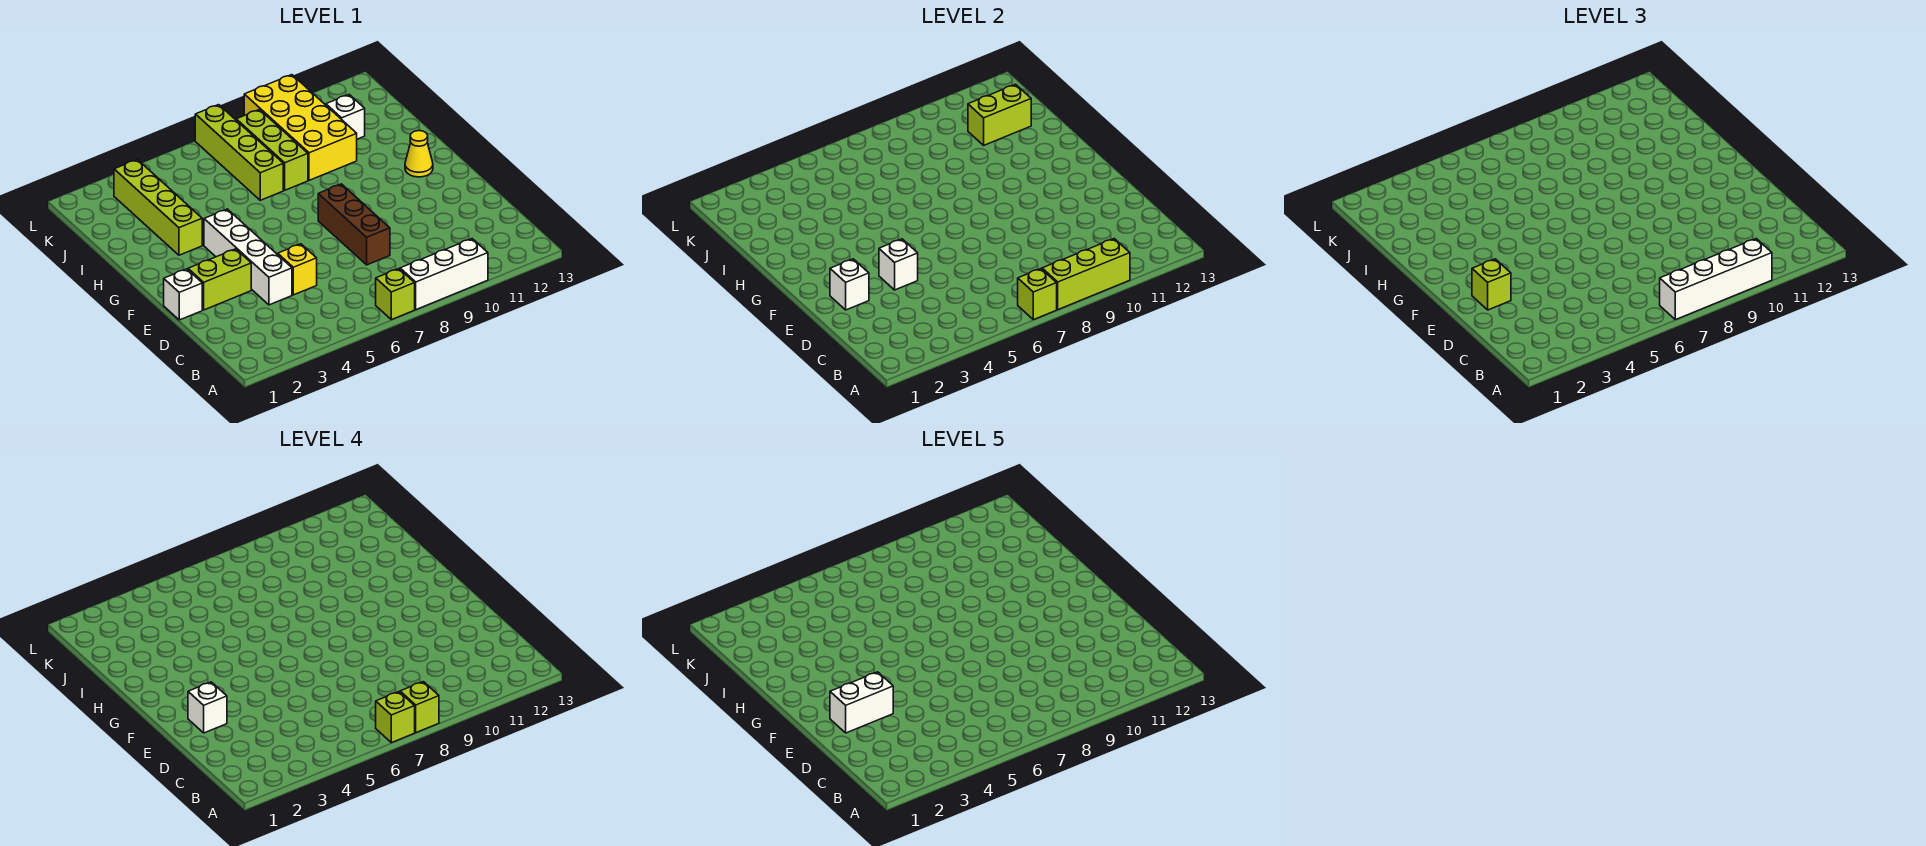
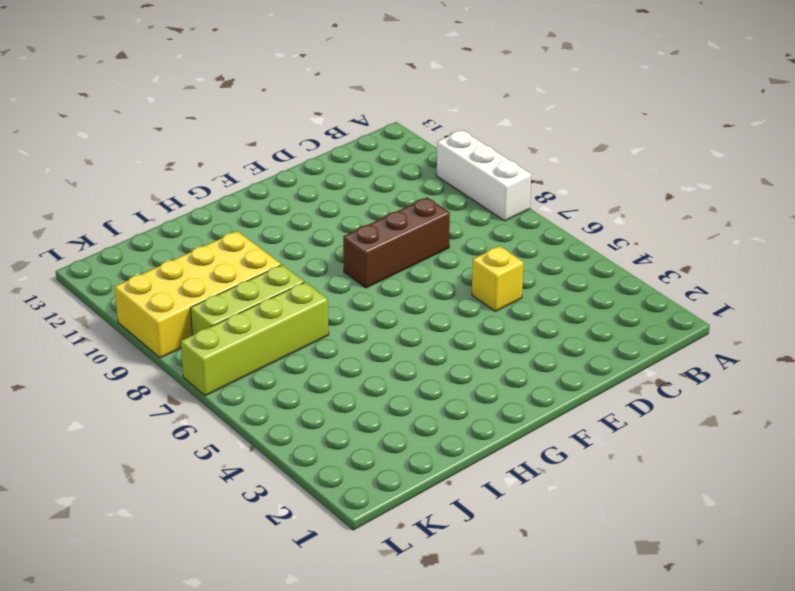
none -> lime 1x1 brick [376,269,415,320]
none -> white 1x4 brick [204,209,292,305]
none -> white 1x1 brick [164,269,202,320]

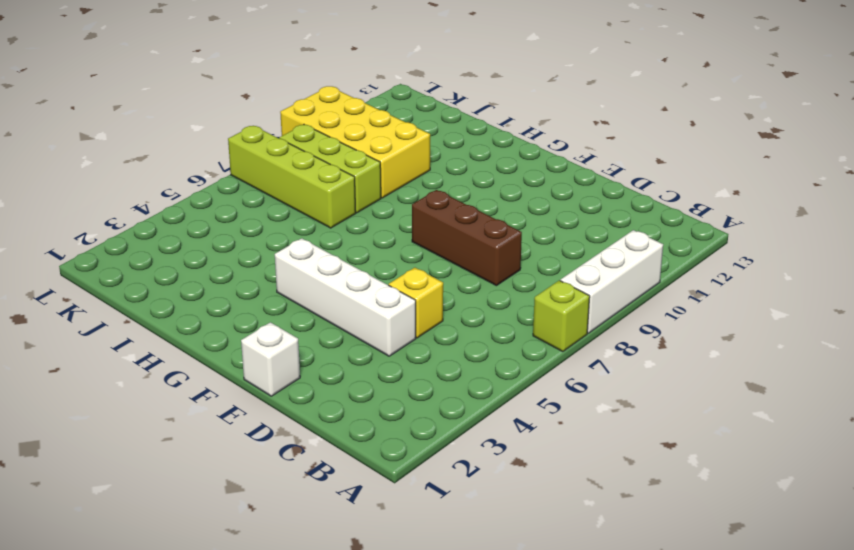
none -> lime 1x2 brick [188,249,251,310]
none -> yellow 1x1 cone [405,131,433,177]
none -> lime 1x4 brick [114,159,202,255]

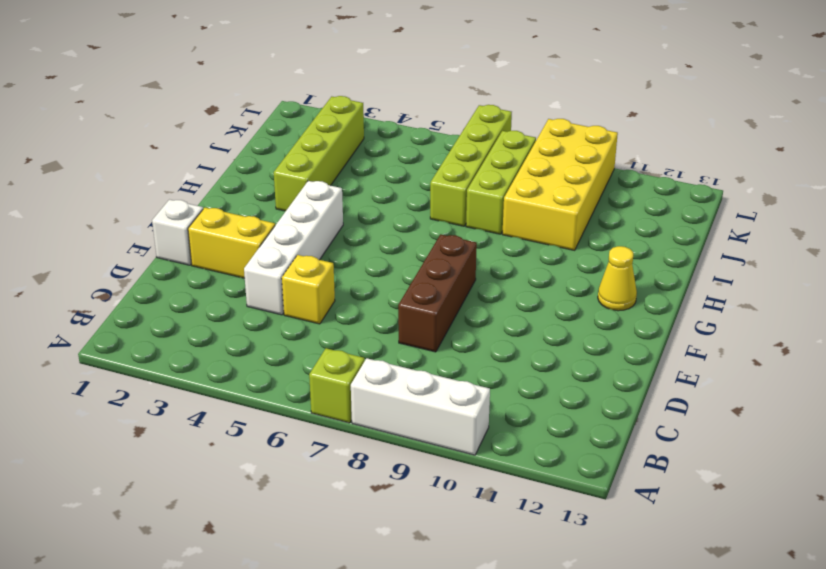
yellow 1x2 brick [188,208,275,278] -> lime 1x2 brick [188,249,251,310]
none -> white 1x1 brick [326,95,365,139]
none -> lime 1x1 brick [1018,269,1057,320]
none -> lime 1x3 brick [1042,239,1130,310]

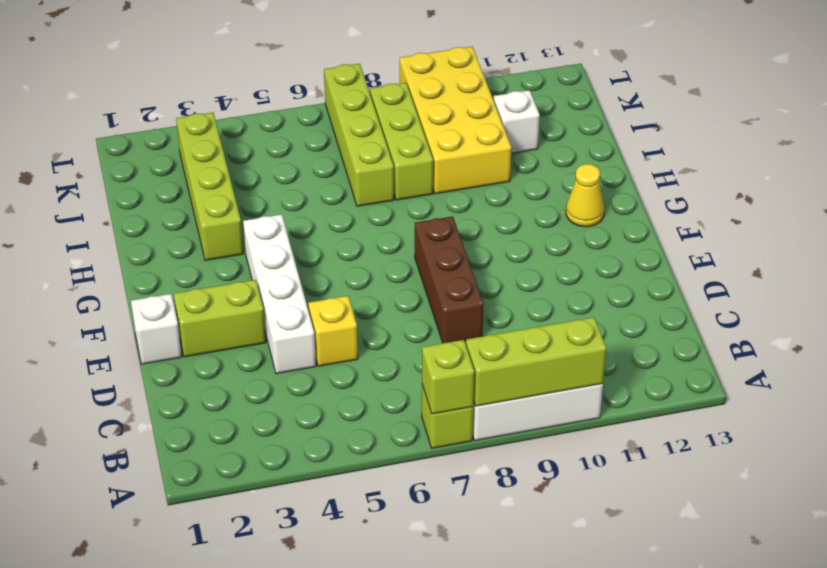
none -> white 1x1 brick [830,259,869,310]
none -> white 1x1 brick [879,239,918,290]
none -> lime 1x2 brick [968,84,1031,145]

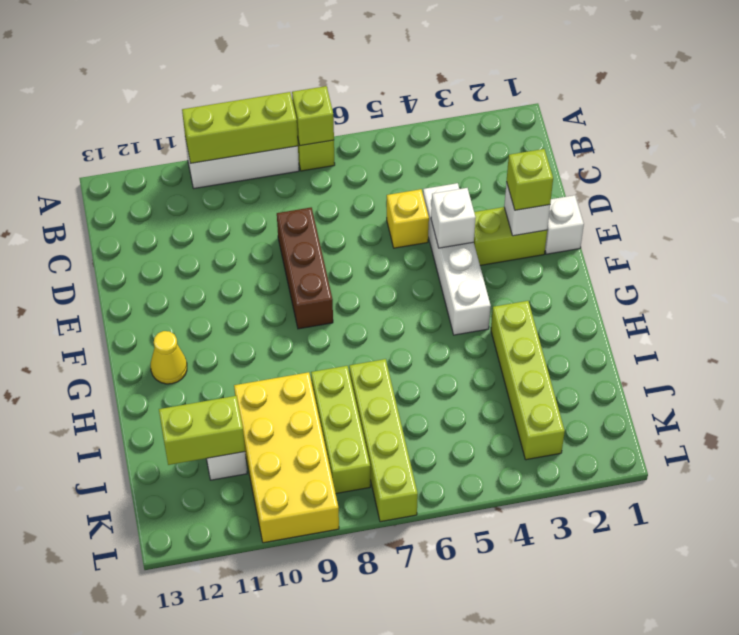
none -> white 1x4 brick [1660,239,1772,320]
none -> lime 1x1 brick [376,692,415,743]
none -> lime 1x1 brick [400,682,439,733]

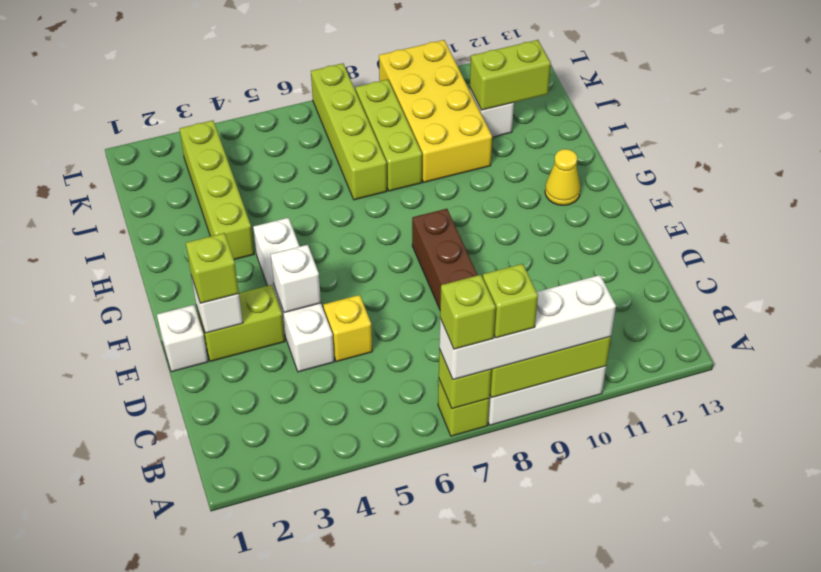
none -> white 1x1 brick [188,682,227,733]
none -> white 1x2 brick [830,672,893,733]

